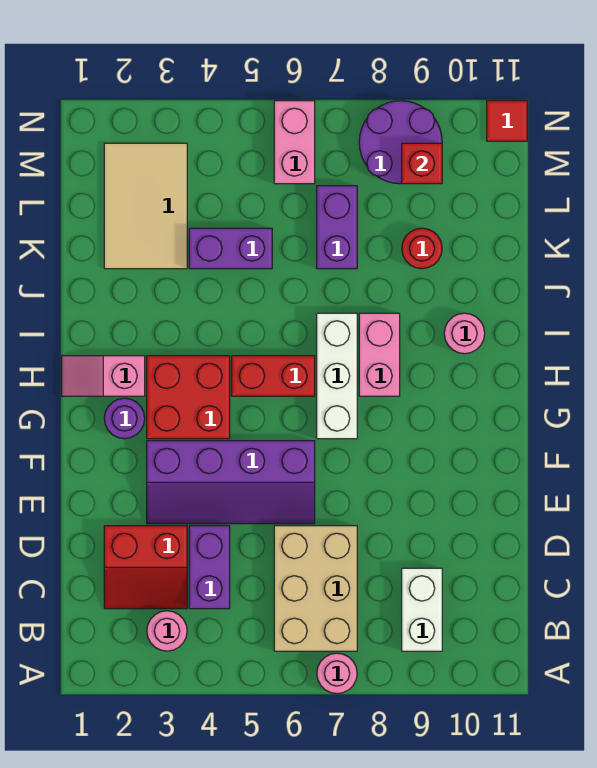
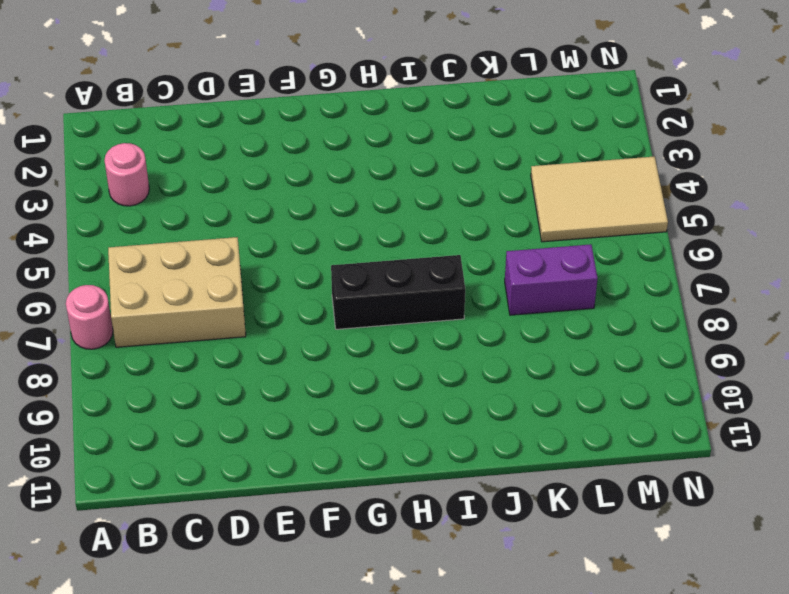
black 1x3 brick [331,255,465,329] -> white 1x3 brick [317,313,357,439]
tan 2x3 tile [531,156,668,242] -> tan 2x3 tile moved to [104,143,187,269]
none -> white 1x2 brick [402,568,442,651]
none -> red 2x2 slope [104,526,187,609]
none -> purple 1x2 brick [189,526,230,609]

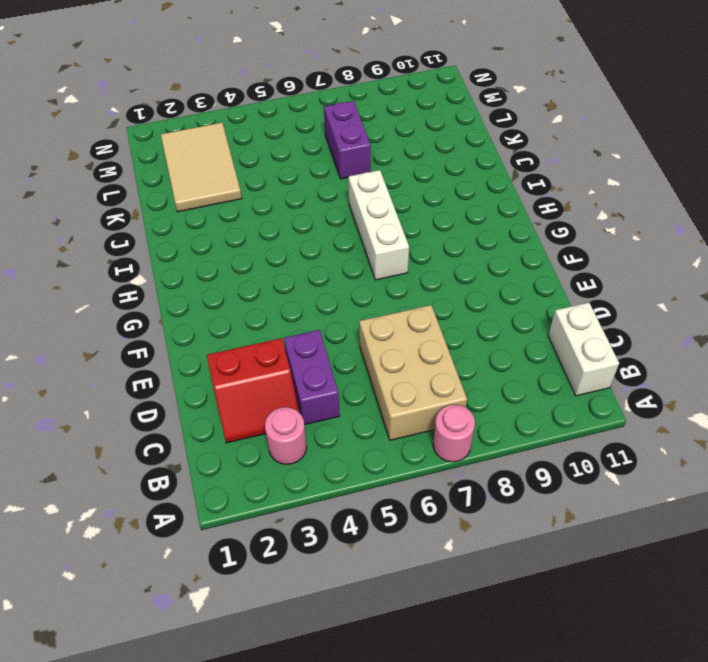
white 1x2 brick [548,303,619,396] -> white 1x2 brick moved to [402,568,442,651]
none -> purple 2x4 slope [147,441,315,524]
none -> purple 1x1 round brick [104,398,145,439]
none -> red 2x2 brick [147,356,230,439]

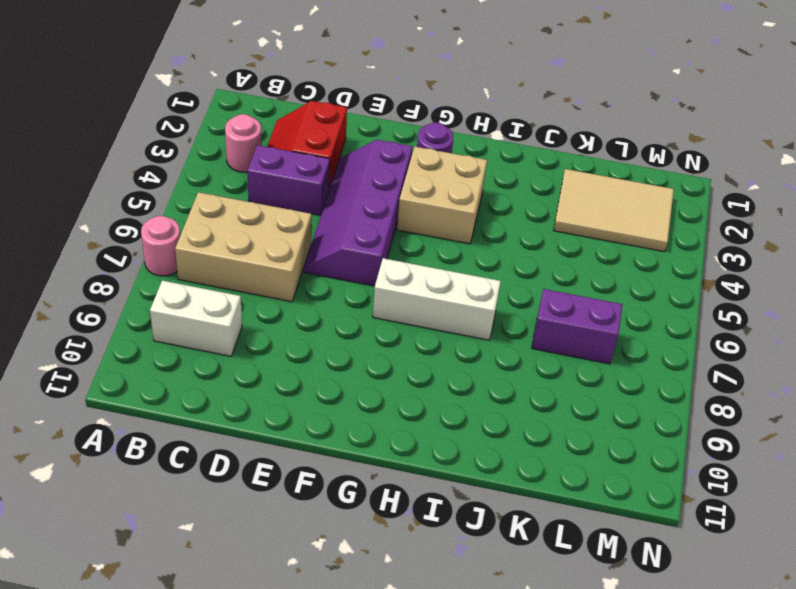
tan 2x2 brick [397,147,487,244] -> red 2x2 brick [147,356,230,439]
none -> pink 1x2 slope [62,356,145,396]
none -> red 1x2 brick [232,356,315,396]
none -> pink 1x2 brick [359,313,400,396]

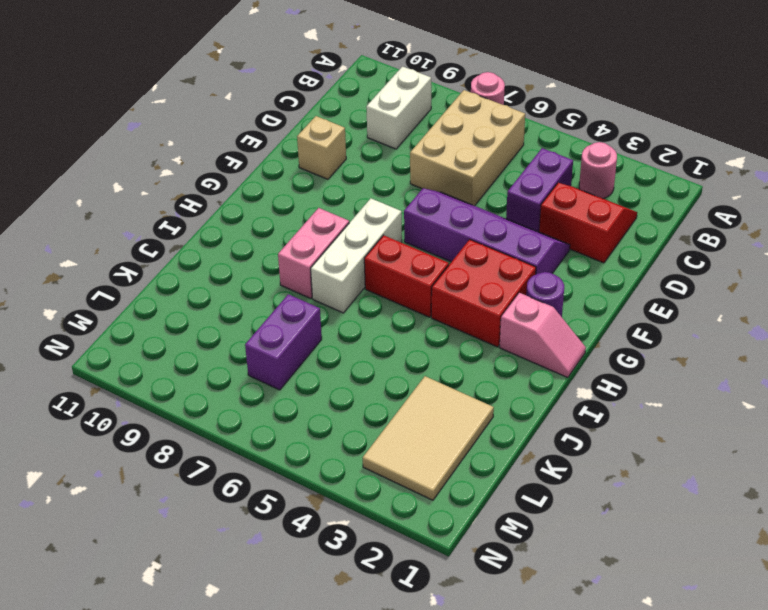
tan 1x1 brick [297,116,346,179] -> none
none -> pink 1x1 round brick [444,313,485,354]
none -> purple 1x2 brick [189,228,272,269]
none -> red 1x1 round brick [402,228,442,269]

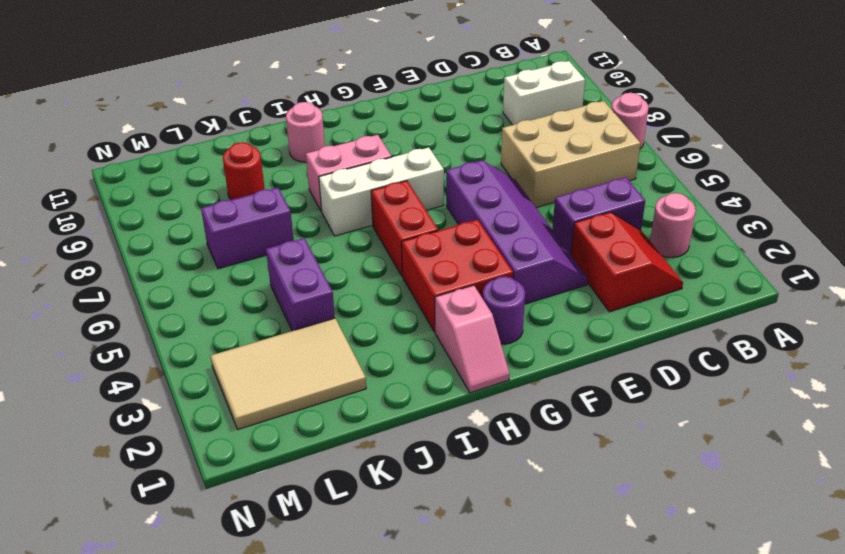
none -> pink 1x2 brick [274,101,315,184]
none -> purple 2x2 round brick [359,101,442,184]
none -> red 1x1 tile [487,101,527,141]

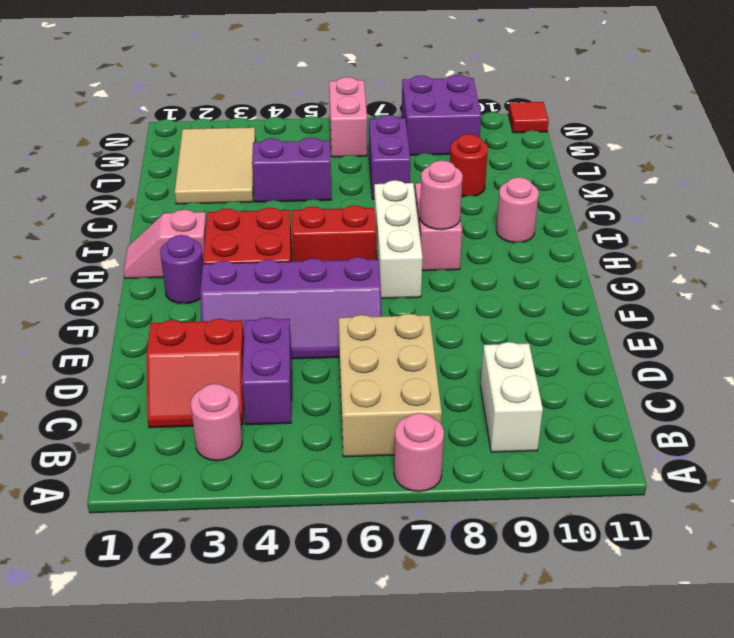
pink 1x1 round brick [420,160,463,230] -> none
purple 2x2 brick [402,75,481,155] -> purple 2x2 round brick [359,101,442,184]
none -> red 1x1 brick [402,143,442,184]

